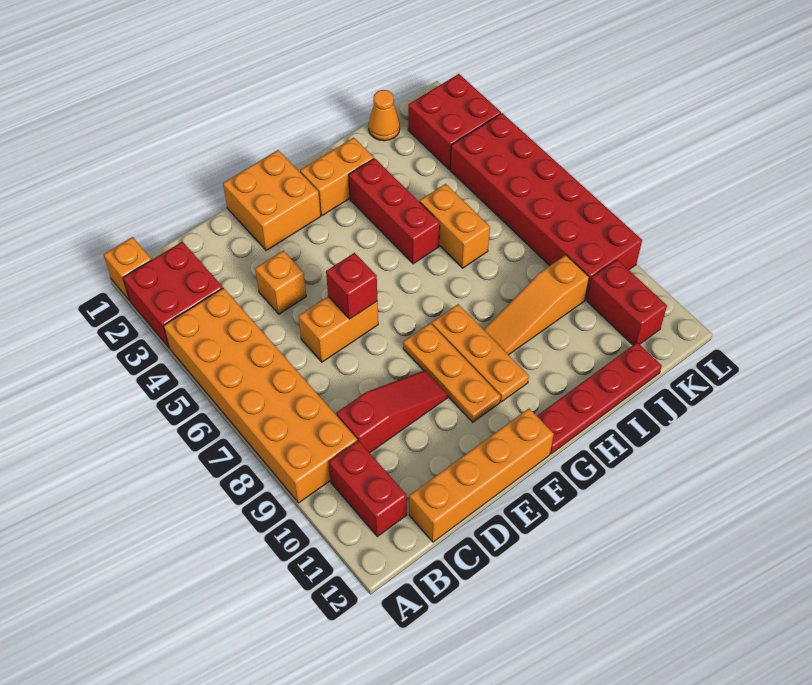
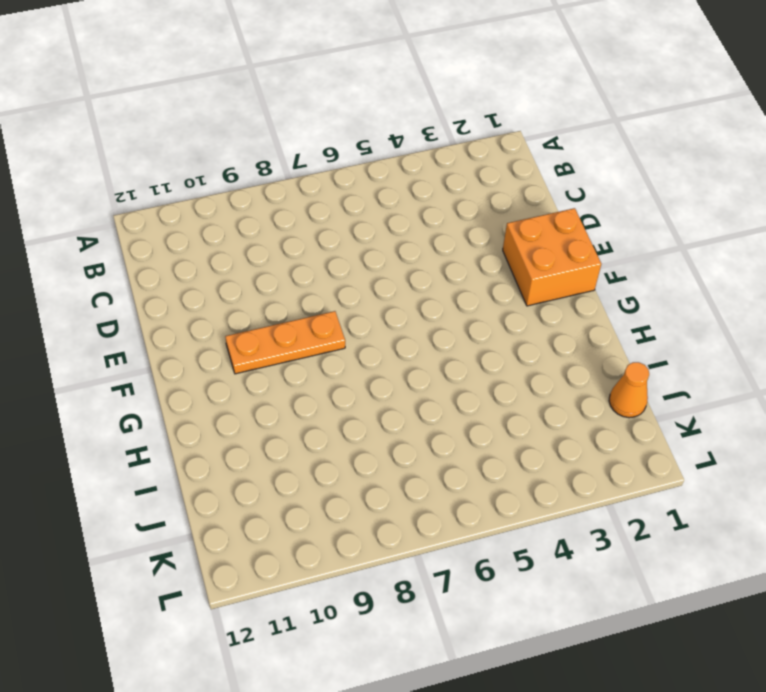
none -> orange 1x1 brick [103,237,151,300]
none -> red 2x2 brick [123,242,223,347]
none -> orange 2x6 brick [164,288,357,503]

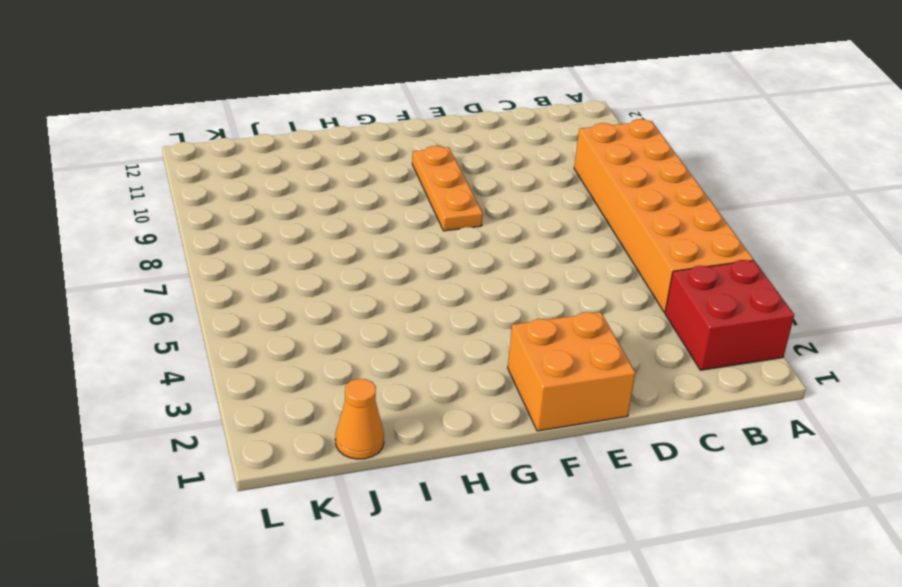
none -> orange 1x1 brick [103,237,151,300]
none -> red 1x2 brick [329,441,407,536]
none -> red 1x3 slope [336,370,447,453]

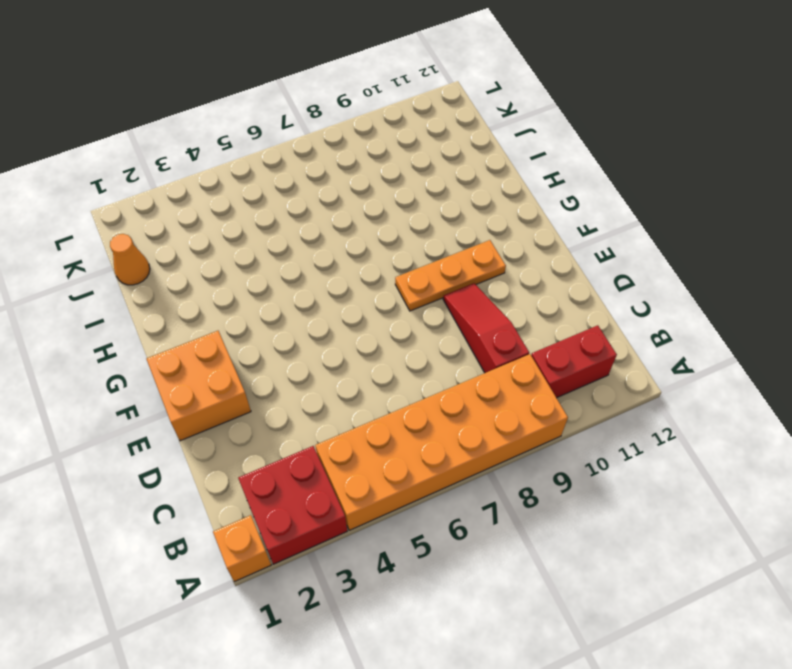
none -> orange 1x4 brick [409,409,554,542]
none -> orange 1x1 brick [255,251,306,314]
none -> orange 1x2 brick [298,297,378,362]

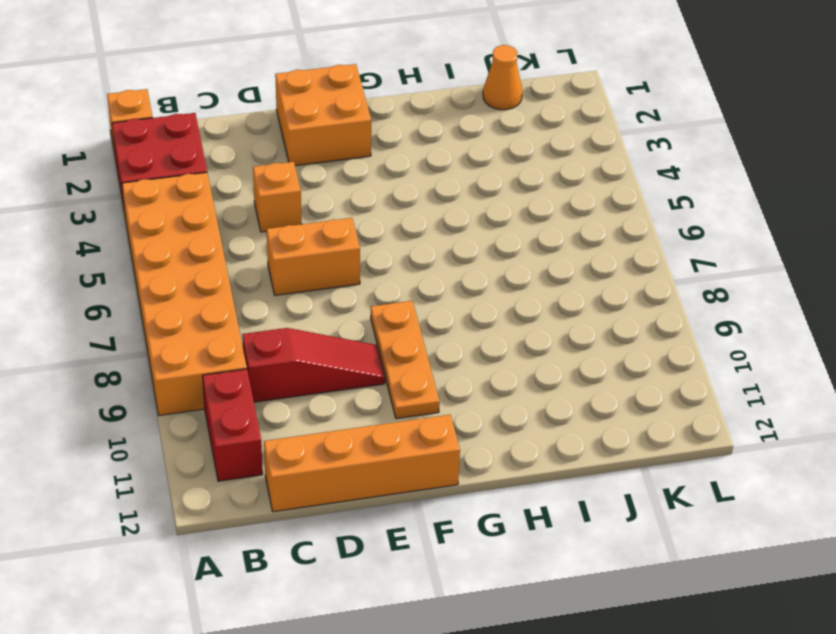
none -> orange 1x2 brick [300,138,374,216]
none -> orange 1x3 plate [432,304,529,402]
none -> red 1x4 plate [537,342,662,454]

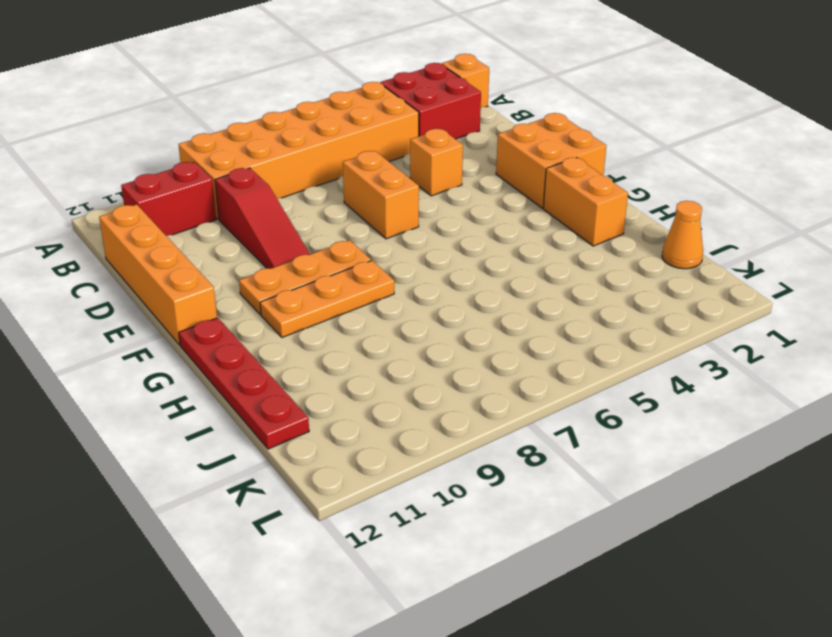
none -> red 1x3 brick [349,158,440,264]
none -> orange 1x3 slope [483,255,589,355]
none -> orange 1x2 brick [420,184,490,268]

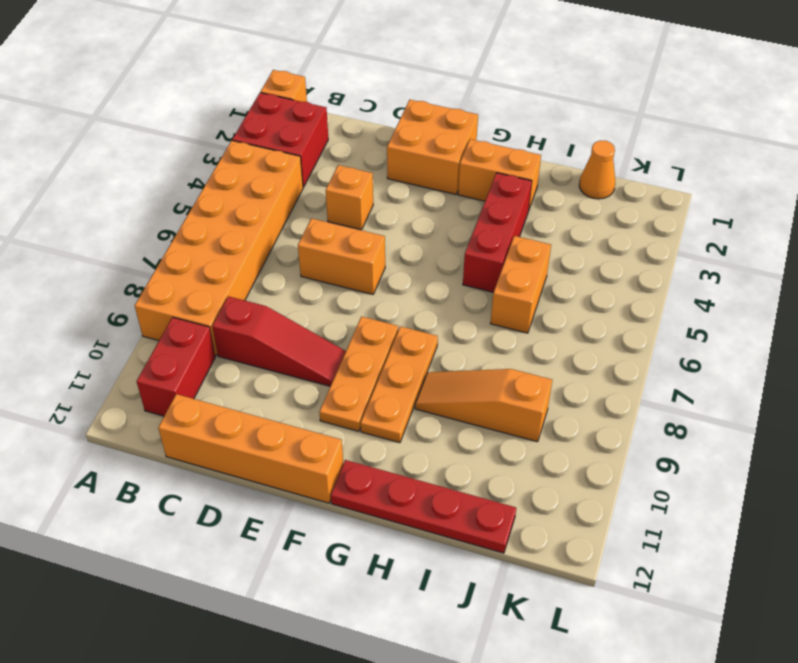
none -> red 2x2 brick [408,74,501,169]
none -> red 2x6 brick [450,113,642,300]
none -> red 1x2 brick [587,260,667,345]

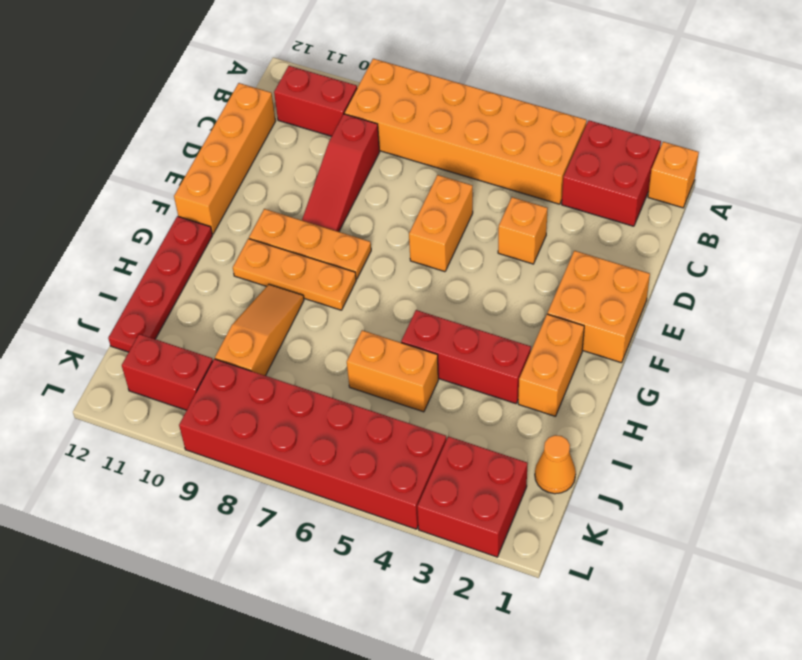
none -> red 1x1 brick [326,253,377,319]

